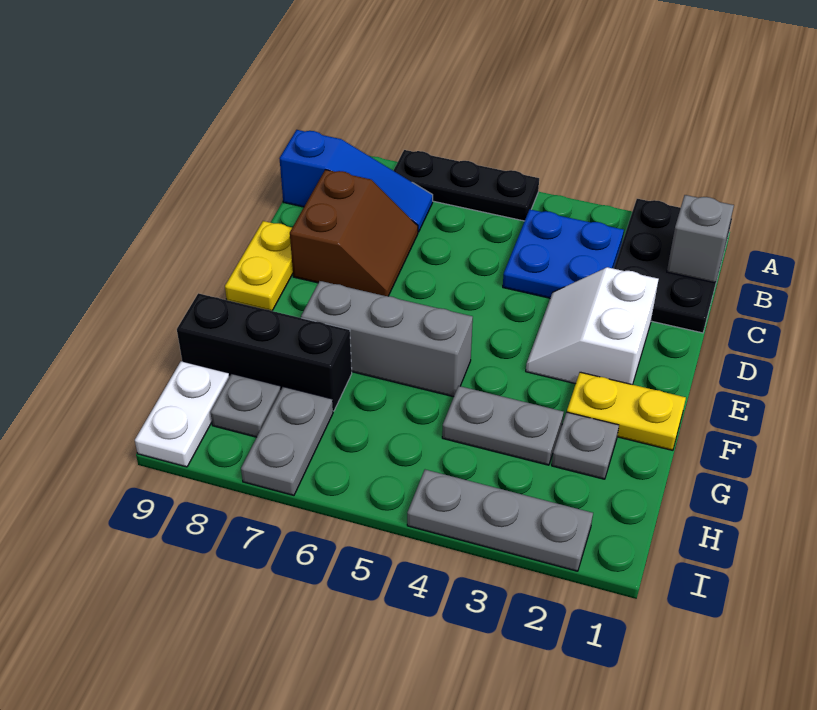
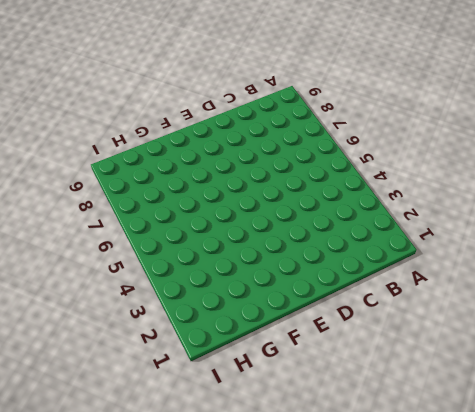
none -> black 2x3 plate [614,199,732,333]
none -> black 1x3 plate [393,150,539,221]
none -> blue 2x2 plate [503,209,624,298]

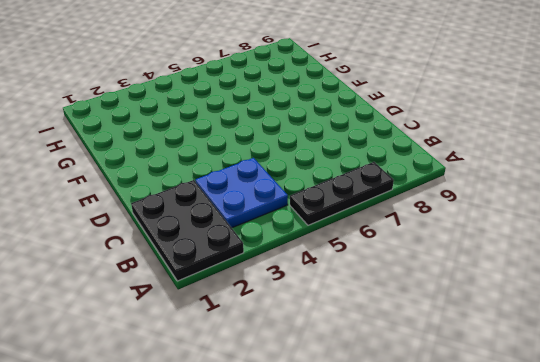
none -> blue 1x3 slope [279,130,433,232]
none -> brown 2x2 slope [290,170,418,296]
none -> white 2x2 slope [526,267,659,385]

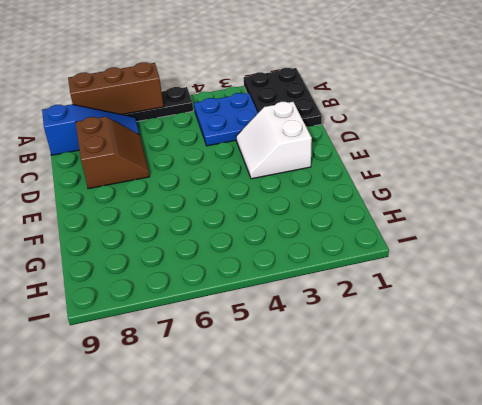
brown 1x3 brick [68,62,164,114] -> none
none -> yellow 1x2 plate [225,221,293,311]
none -> yellow 1x2 plate [567,372,686,450]
none -> grey 1x3 brick [301,281,473,397]

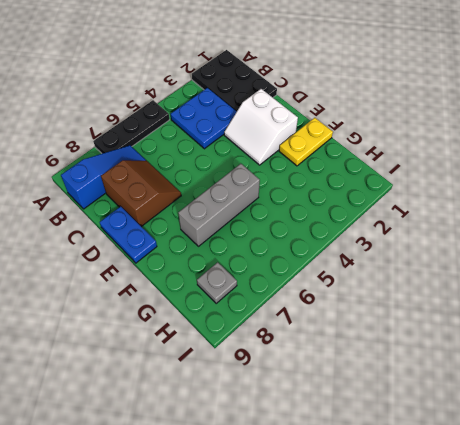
blue 1x2 plate [100,206,157,263] -> yellow 1x2 plate [225,221,293,311]
none -> grey 1x1 plate [552,412,619,479]
none -> grey 1x2 plate [442,386,564,465]
none -> black 1x3 brick [177,293,352,411]

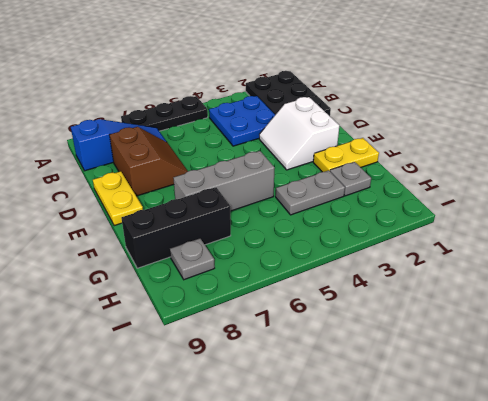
none -> grey 1x2 plate [241,387,333,495]
none -> white 1x2 plate [135,361,229,467]
none -> grey 1x3 plate [407,470,593,571]

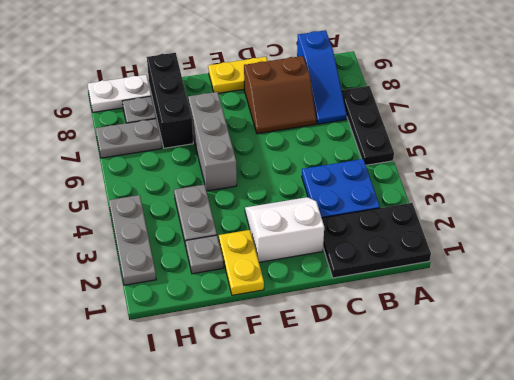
none -> grey 1x1 brick [667,195,734,283]

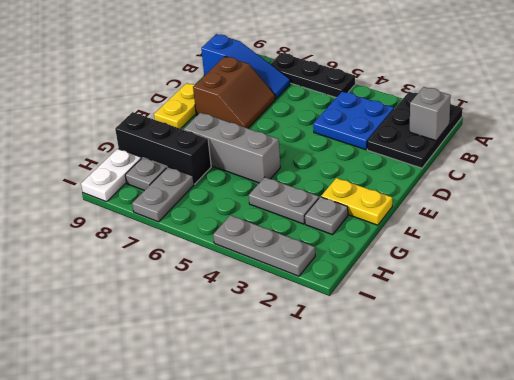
none -> white 2x2 slope [526,267,659,385]

